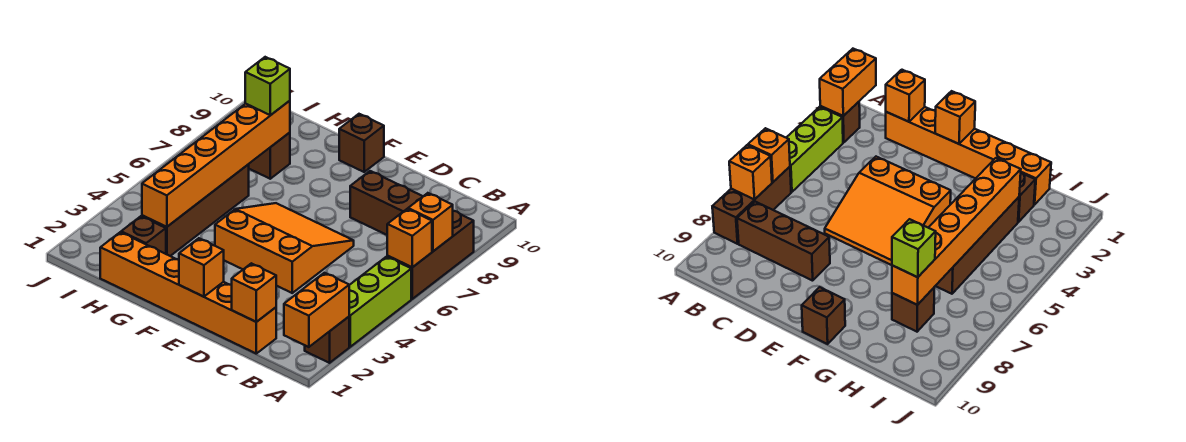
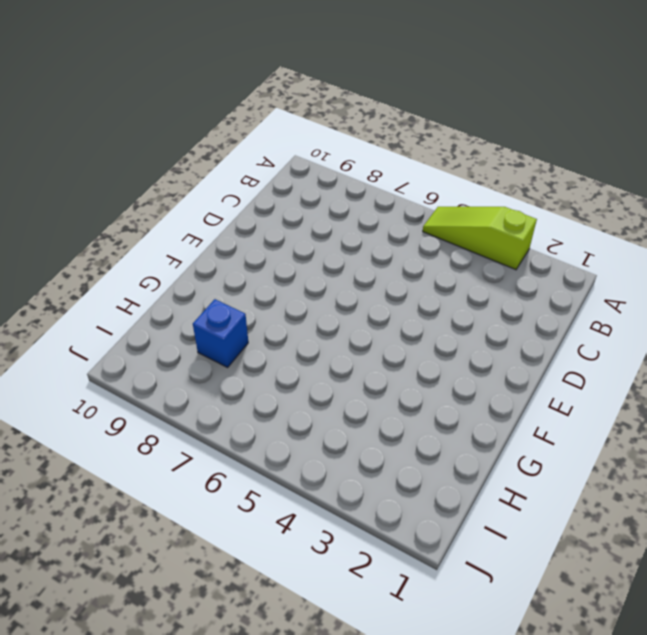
lime 1x3 slope [423,207,537,270] -> lime 1x3 brick [349,257,411,347]
blue 1x1 brick [193,299,248,367] -> brown 1x1 brick [249,133,290,179]
none -> brown 1x1 brick [305,317,349,363]
none -> brown 1x3 brick [387,211,474,299]
none -> brown 1x3 brick [350,171,423,235]

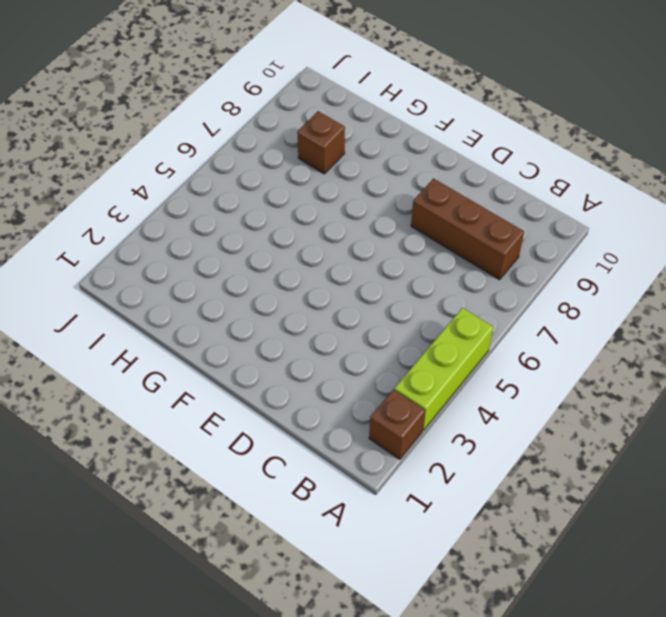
none -> brown 1x3 brick [387,211,474,299]
none -> orange 1x6 brick [100,232,276,354]
none -> orange 3x3 slope [215,203,354,293]

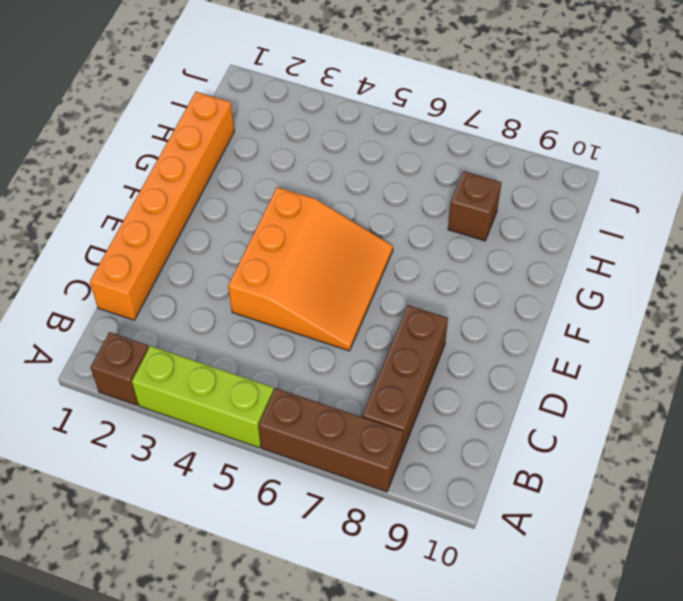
none -> brown 1x1 brick [339,114,384,172]
none -> brown 1x1 brick [121,216,166,254]
none -> brown 1x4 brick [142,164,249,256]

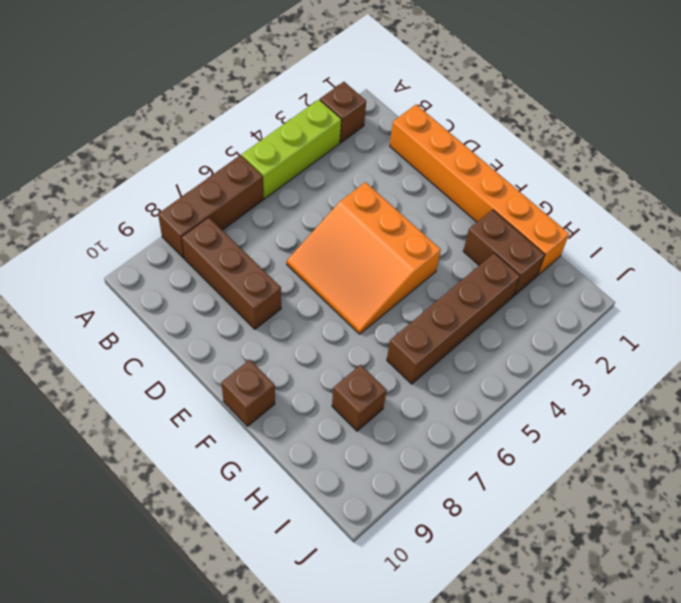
brown 1x2 brick [463,210,545,296] -> brown 1x1 brick [121,216,166,254]
none -> orange 1x2 brick [284,273,349,347]
none -> orange 1x1 brick [387,209,432,267]
none -> orange 1x1 brick [408,193,453,251]

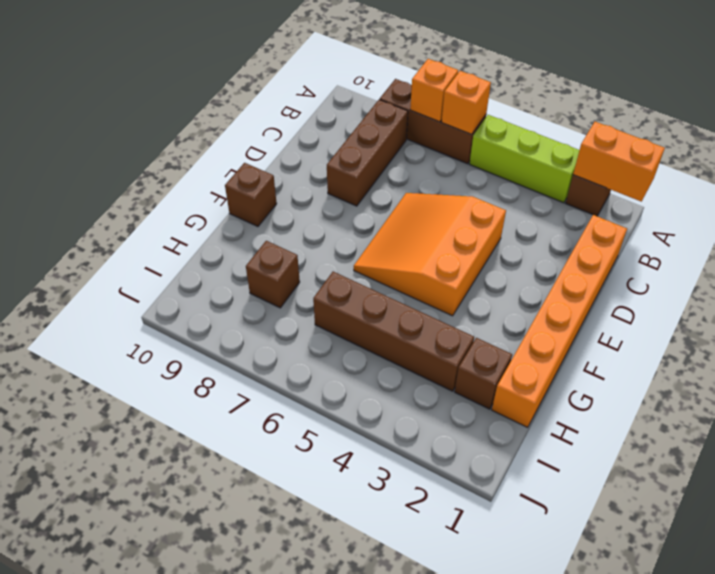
none -> orange 1x1 brick [232,263,276,322]
none -> orange 1x1 brick [179,238,224,297]
none -> orange 1x6 brick [142,101,290,227]

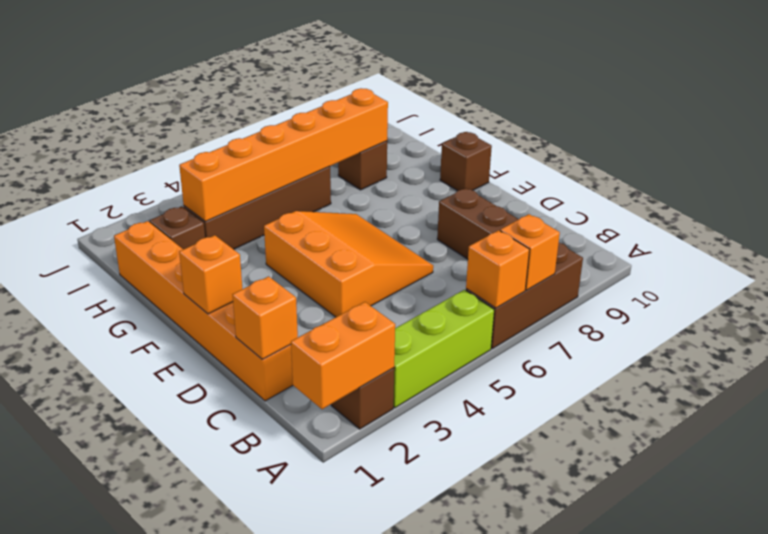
none -> lime 1x1 brick [245,57,290,115]

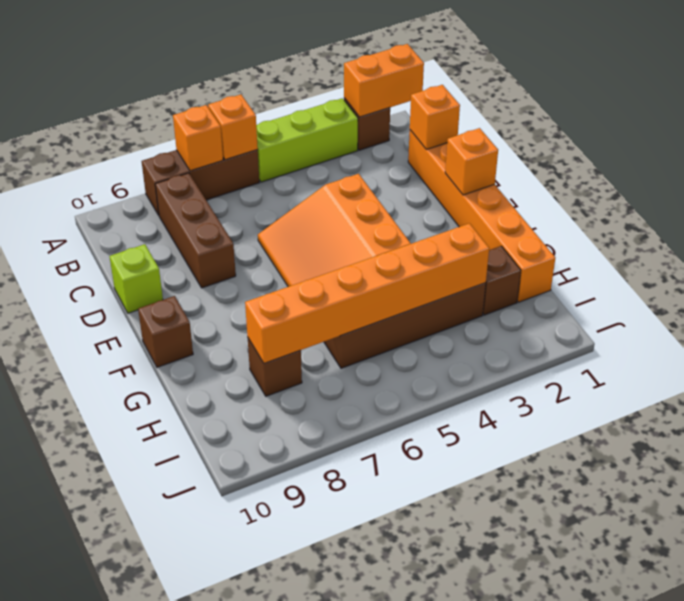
lime 1x1 brick [110,244,163,313] -> lime 1x1 brick moved to [245,57,290,115]

